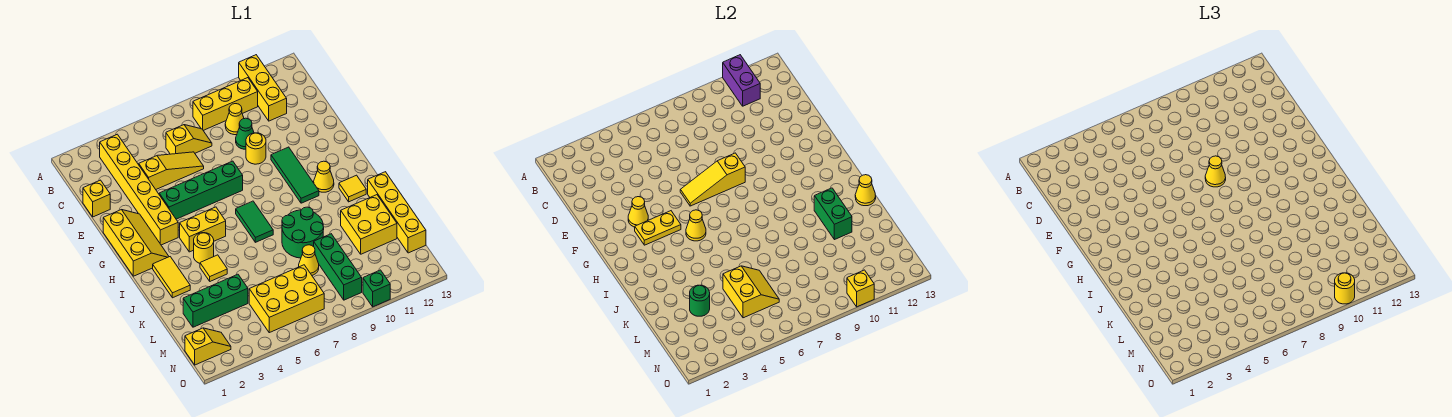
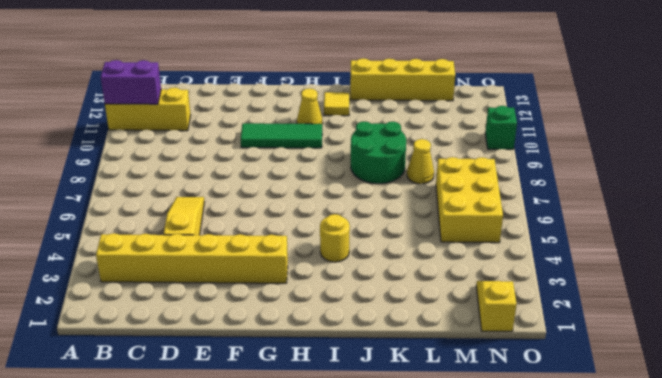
none -> yellow 1x3 brick [193,78,258,130]
none -> yellow 1x2 slope [166,125,212,154]
none -> yellow 1x1 cone [225,104,244,135]
none -> yellow 1x1 brick [83,180,110,217]

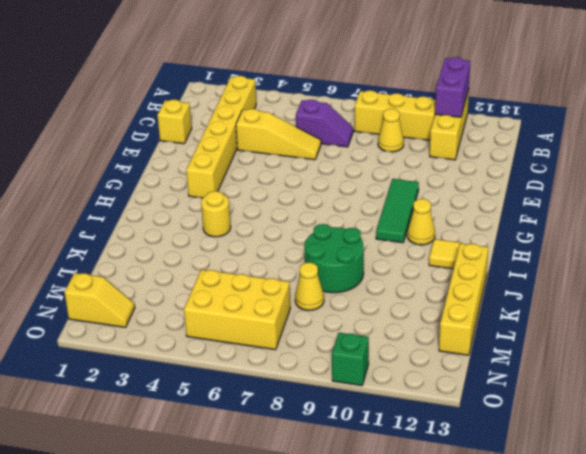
purple 1x2 slope [296,100,353,147] -> yellow 1x2 slope [166,125,212,154]
none -> green 1x1 cone [236,118,254,149]
none -> yellow 1x1 round brick [246,133,266,164]
none -> yellow 2x3 slope [103,210,169,276]
none -> green 1x4 brick [159,161,243,219]

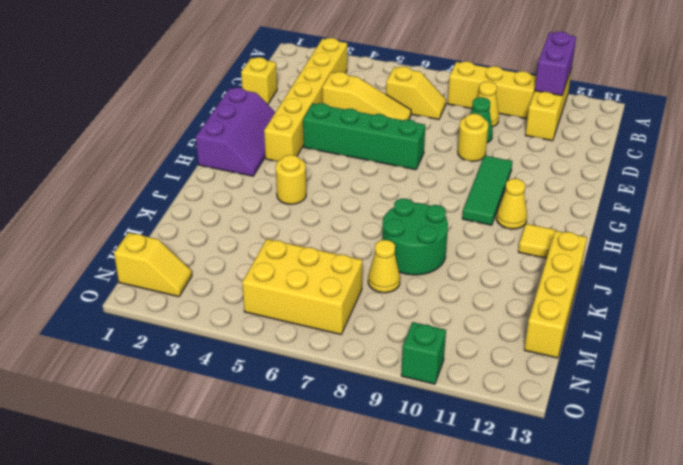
purple 2x3 slope [196,88,275,176] -> yellow 2x3 slope [103,210,169,276]
none -> yellow 1x2 brick [180,207,226,252]
none -> green 1x2 tile [236,201,273,242]
none -> yellow 1x2 tile [153,257,190,298]
none -> yellow 1x1 tile [200,255,227,281]

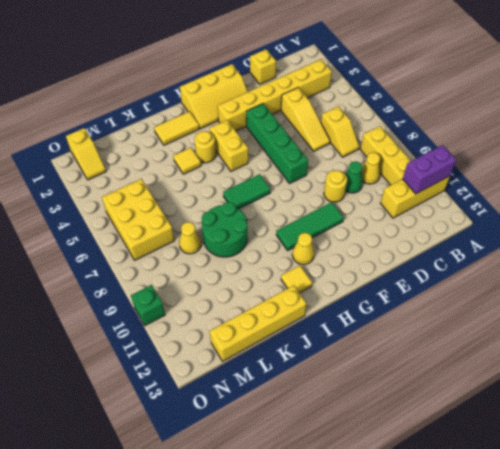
none -> yellow 2x2 brick [341,195,397,254]
none -> green 1x3 brick [183,274,248,327]
none -> green 1x3 brick [314,234,362,300]
none -> yellow 1x1 cone [628,197,648,227]

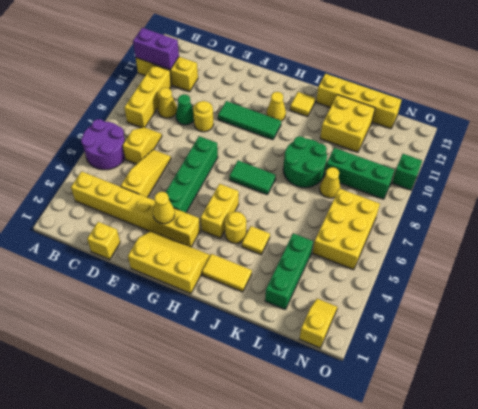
purple 2x2 round brick [81,119,125,170] -> none
none -> yellow 1x3 slope [680,153,745,206]
none -> yellow 1x2 plate [635,211,681,245]
none -> yellow 1x1 cone [686,210,706,241]
none -> green 1x2 brick [814,188,852,240]

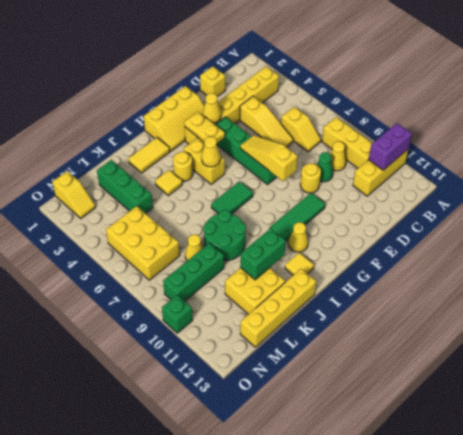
none -> yellow 1x1 cone [855,175,876,206]
none -> green 1x1 round brick [690,285,710,316]
none -> yellow 2x2 slope [723,266,779,318]
none -> yellow 1x1 brick [847,270,874,307]

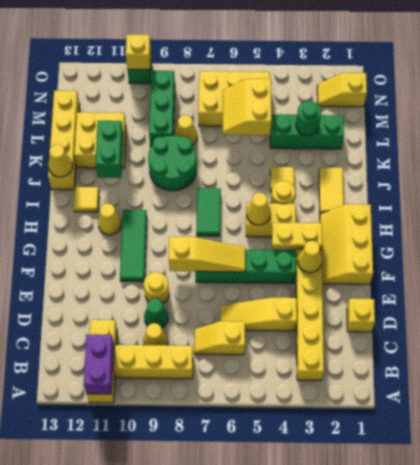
none -> yellow 1x1 cone [1205,156,1226,187]
none -> yellow 1x1 round brick [1335,273,1355,304]

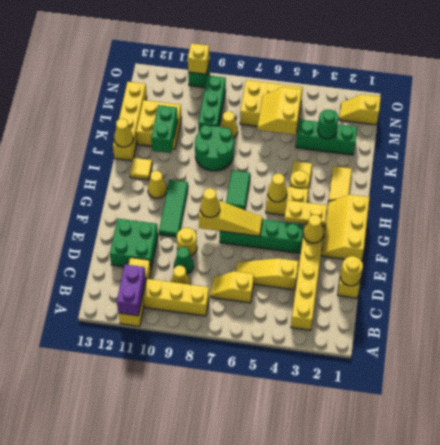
yellow 1x1 round brick [341,256,363,286] -> yellow 1x1 round brick moved to [1335,273,1355,304]
green 2x2 brick [110,219,158,269] -> none

